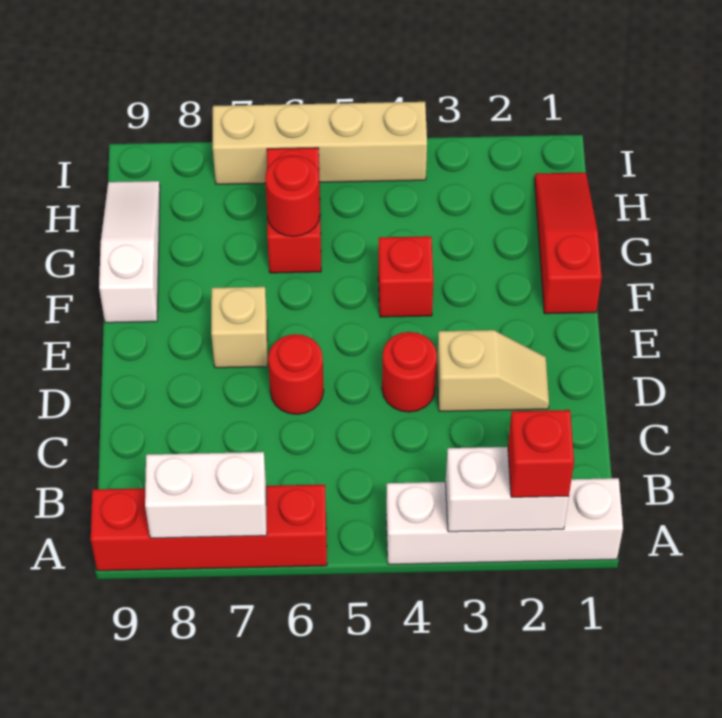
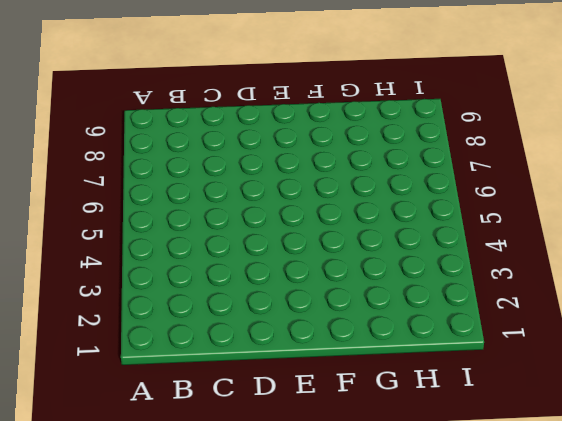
none -> white 1x4 brick [386,478,623,564]
none -> red 1x4 brick [91,485,327,571]
none -> tan 1x2 slope [437,330,549,411]

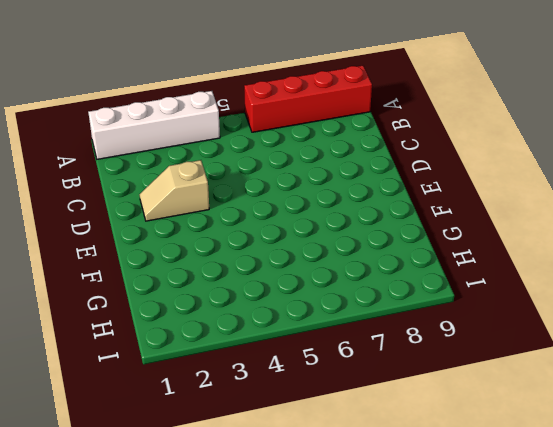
none -> red 1x1 round brick [382,332,437,412]
none -> red 1x1 round brick [268,334,324,414]
none -> tan 1x1 brick [211,287,268,368]

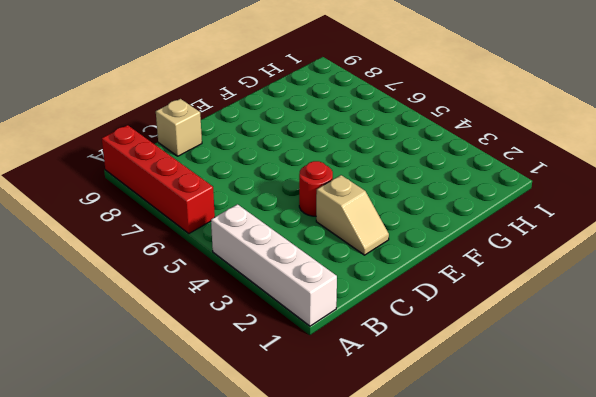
tan 1x1 brick [156,99,202,156] -> tan 1x1 brick moved to [211,287,268,368]
none -> red 1x1 round brick [268,334,324,414]
none -> red 1x3 slope [535,172,602,314]
none -> red 1x1 brick [378,236,433,317]

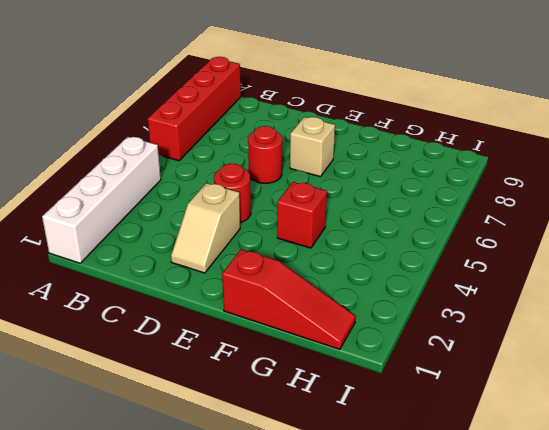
none -> white 1x3 slope [99,181,160,323]
none -> red 1x2 brick [267,148,321,273]
none -> tan 1x4 brick [213,102,427,184]

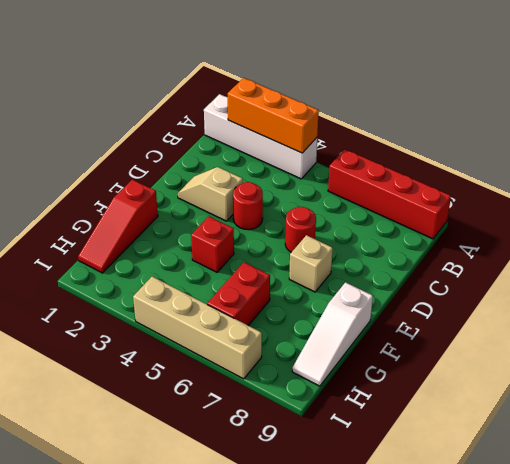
orange 1x3 brick [228,78,319,153] -> white 1x2 brick [446,447,569,532]
none -> white 1x2 brick [145,452,267,538]
none -> red 1x1 round brick [265,155,320,236]
none -> red 1x1 brick [508,410,574,497]

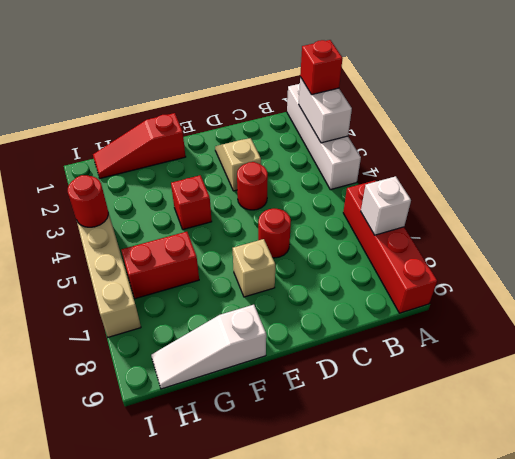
white 1x1 brick [361,176,411,235] -> white 1x2 brick [145,452,267,538]
red 1x1 round brick [68,175,108,227] -> red 1x1 round brick moved to [265,155,320,236]

